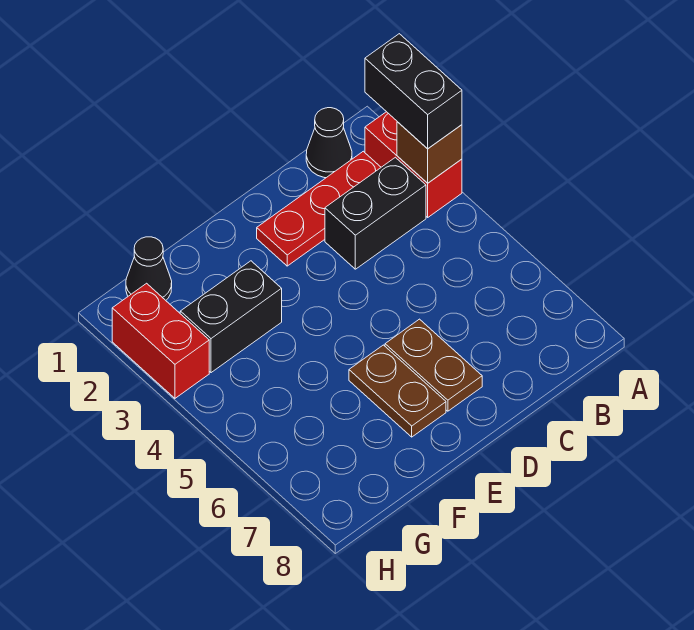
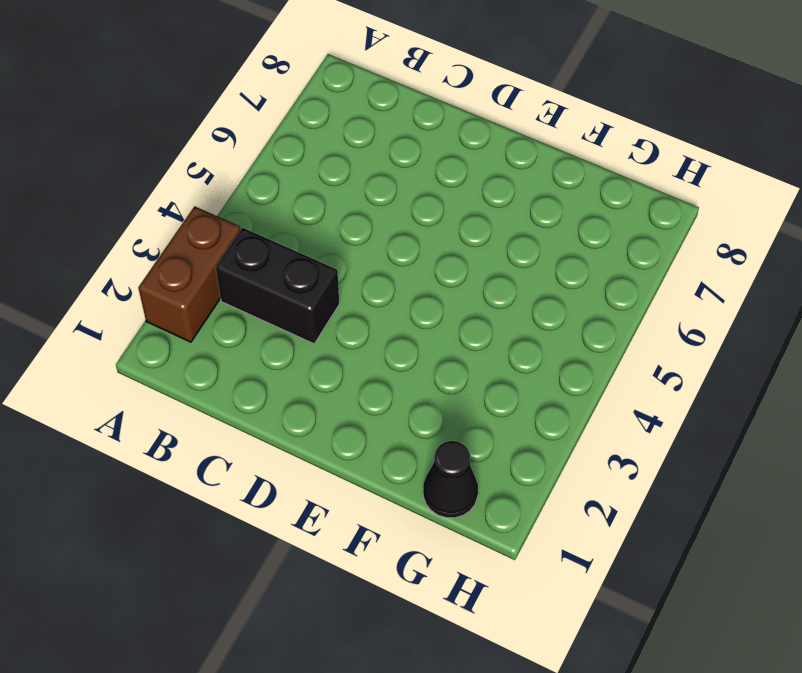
brown 1x2 brick [138,206,240,342] -> red 1x2 brick [365,112,462,217]
none -> black 1x1 cone [306,108,352,178]
none -> red 1x3 plate [257,151,381,266]

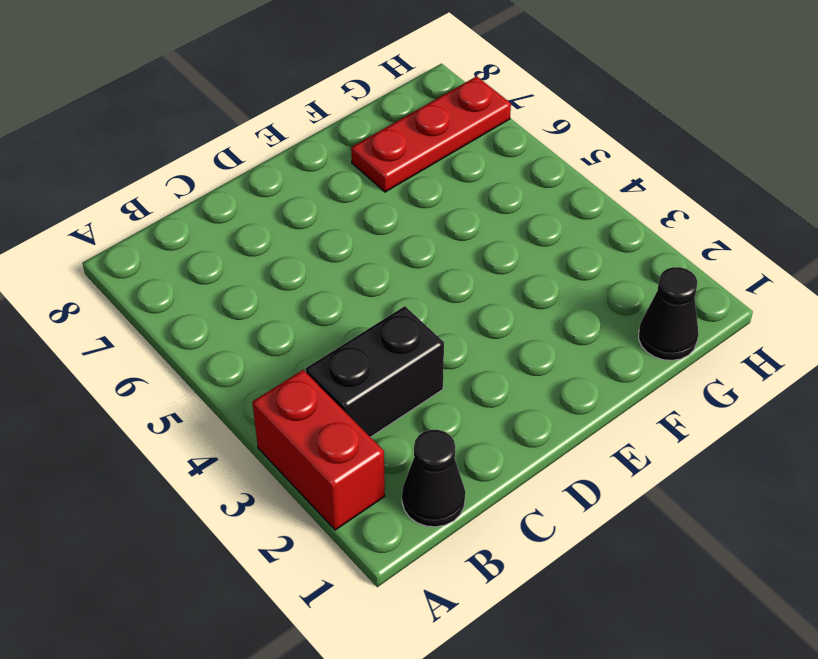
red 1x3 plate [351,76,511,192] -> red 1x3 plate moved to [257,151,381,266]
none -> brown 1x2 plate [385,319,482,411]
none -> brown 1x2 plate [349,345,446,437]

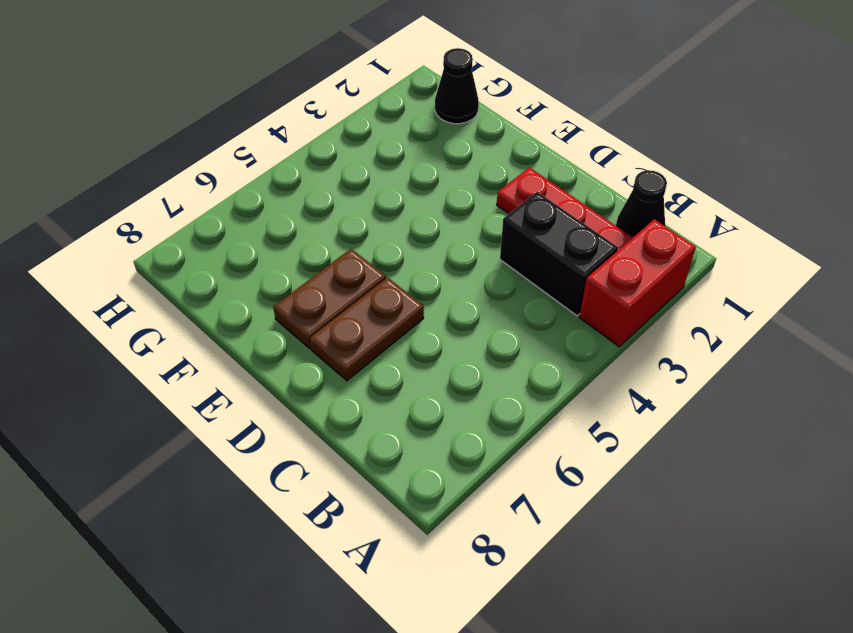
none -> black 1x2 brick [180,261,282,373]
none -> red 1x2 brick [112,283,209,398]

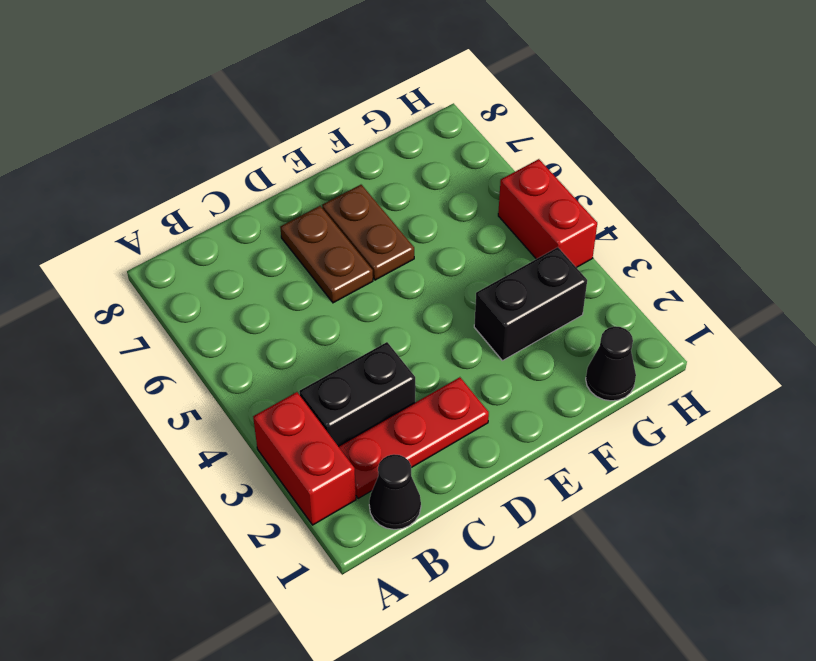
red 1x2 brick [498,159,597,268] -> red 1x2 brick moved to [112,283,209,398]
none -> brown 1x1 brick [397,122,462,183]
none -> black 1x2 brick [365,34,462,149]

